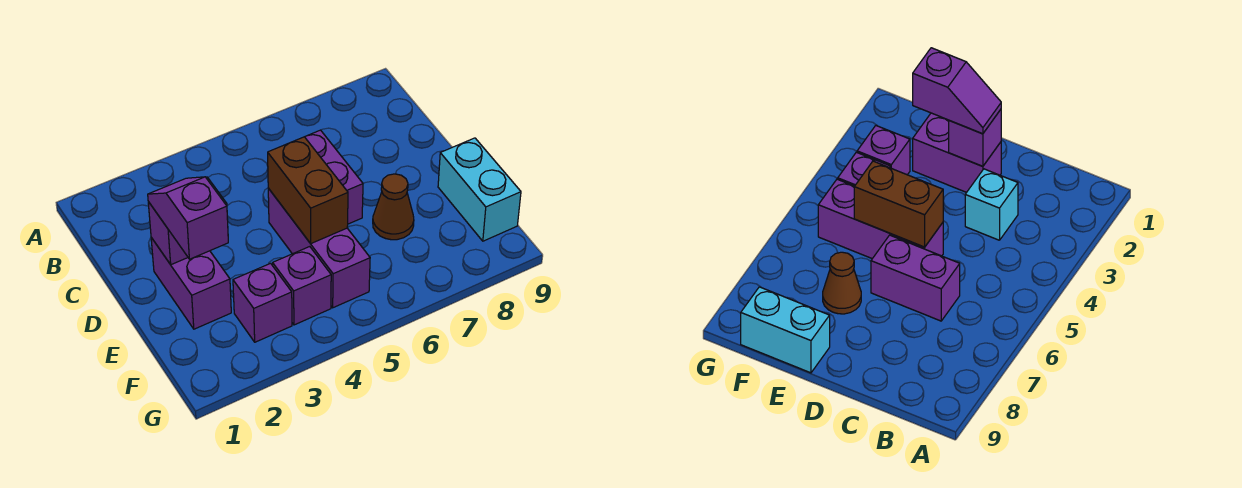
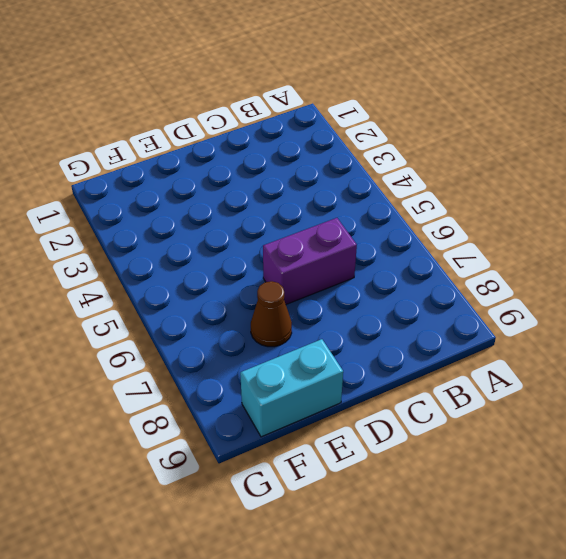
none -> cyan 1x1 brick [965,169,1018,240]
none -> purple 1x2 brick [151,237,231,329]

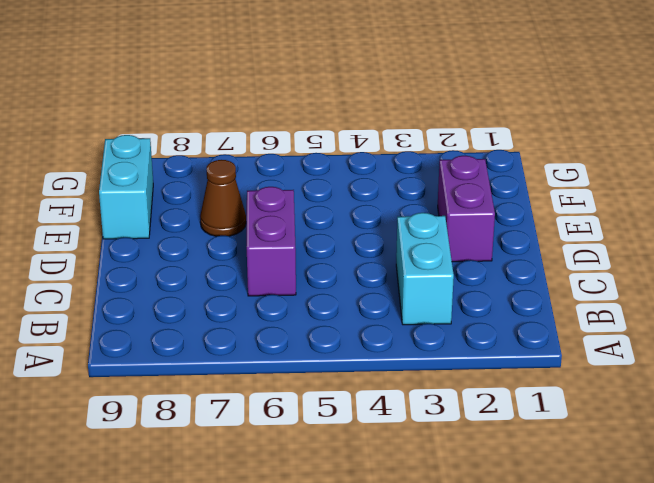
cyan 1x2 brick [396,213,454,325] -> cyan 1x1 brick [965,169,1018,240]
none -> purple 1x3 brick [268,188,370,308]
none -> purple 1x1 brick [233,263,292,342]

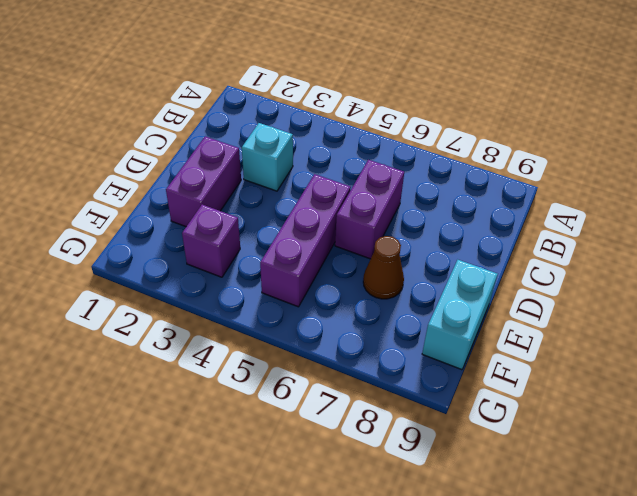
none -> purple 1x1 brick [273,247,331,325]
none -> purple 1x1 brick [148,202,188,265]

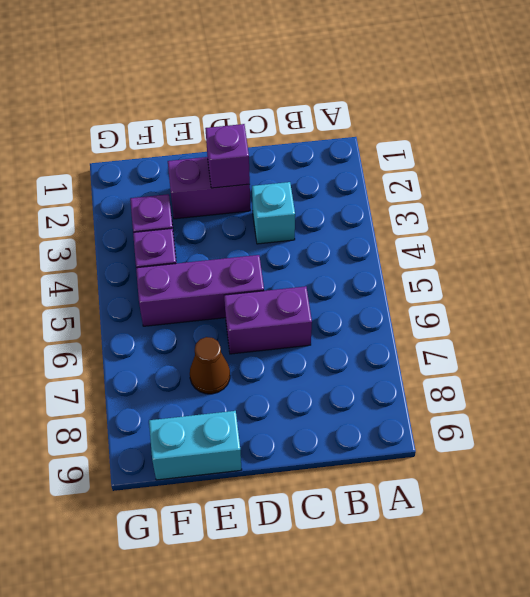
none -> brown 1x2 brick [268,137,348,243]
none -> purple 1x2 slope [148,177,228,259]

